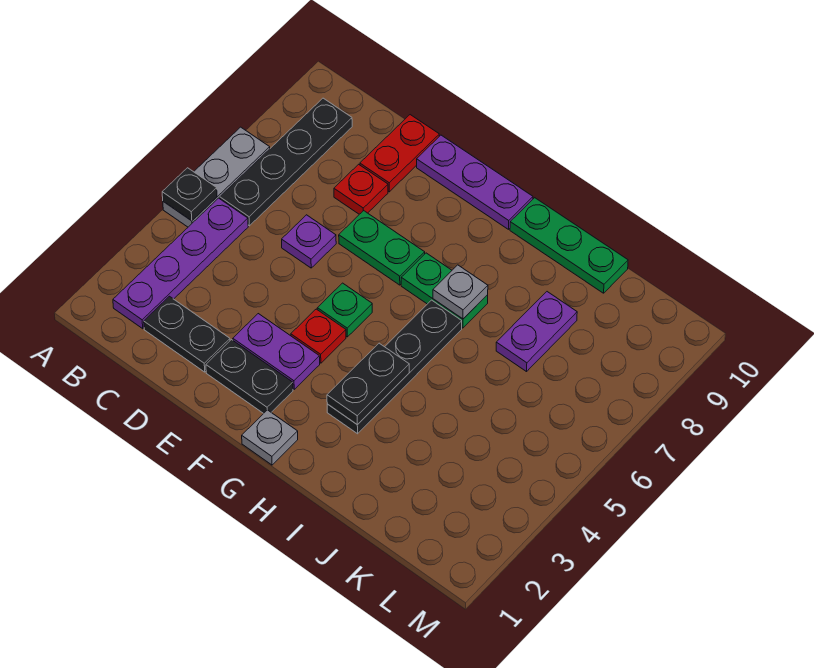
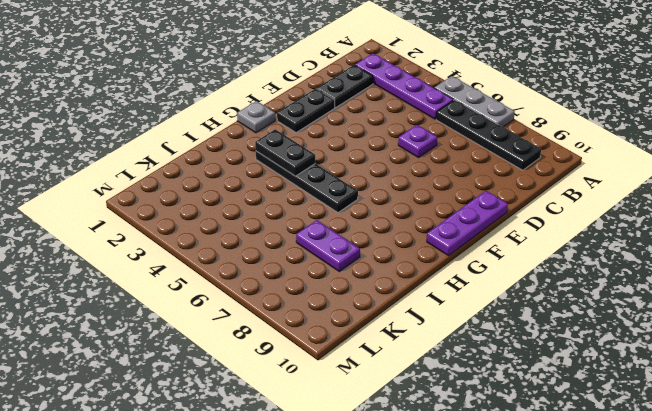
none -> red 1x1 plate [334,164,388,214]
none -> red 1x2 plate [360,115,439,192]
none -> purple 1x2 plate [233,314,320,389]

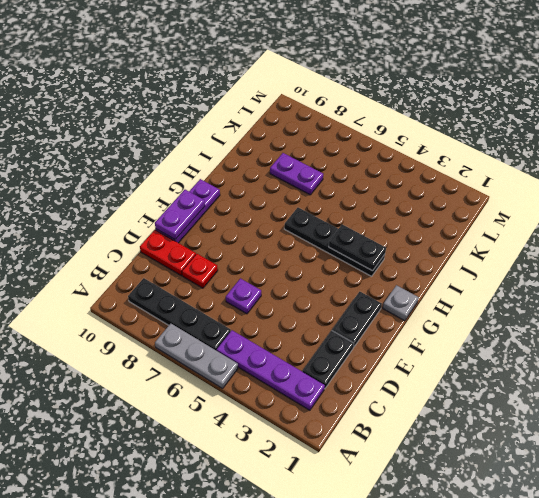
purple 1x2 plate [155,190,205,240] -> purple 1x2 plate moved to [233,314,320,389]
none -> green 1x2 plate [339,211,425,285]
none -> red 1x1 plate [291,309,346,363]
none -> green 1x1 plate [317,283,372,337]

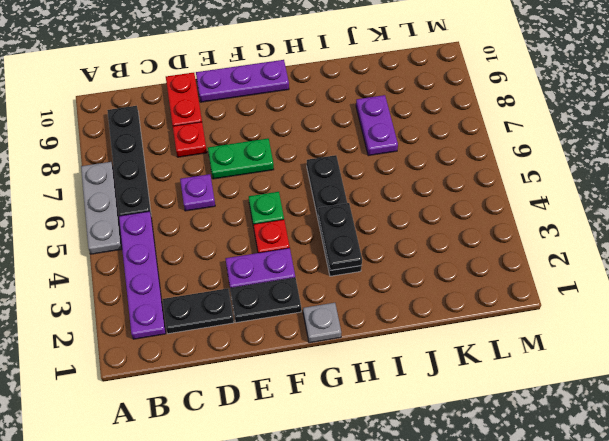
none -> green 1x2 plate [401,253,488,328]
none -> green 1x3 plate [510,198,628,293]
none -> black 1x1 plate [162,168,217,221]

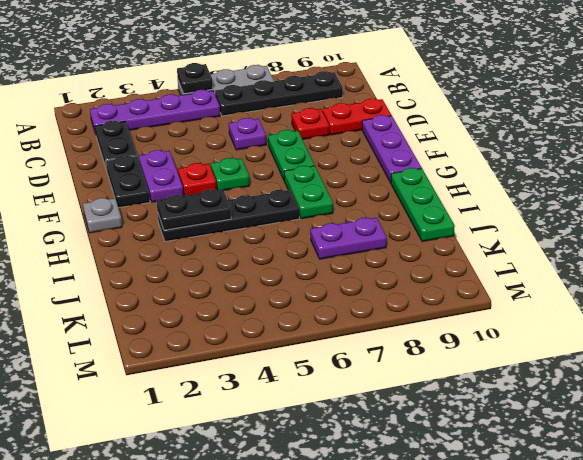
none -> grey 1x1 plate [433,265,488,319]

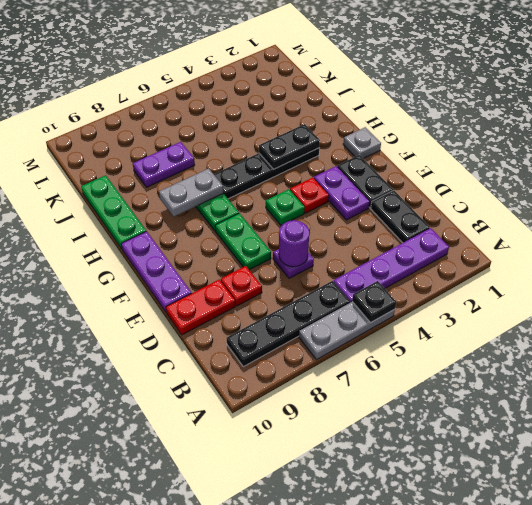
purple 1x1 round brick [279,220,309,267] -> none
grey 1x2 plate [159,169,223,217] -> grey 1x1 plate [433,265,488,319]

